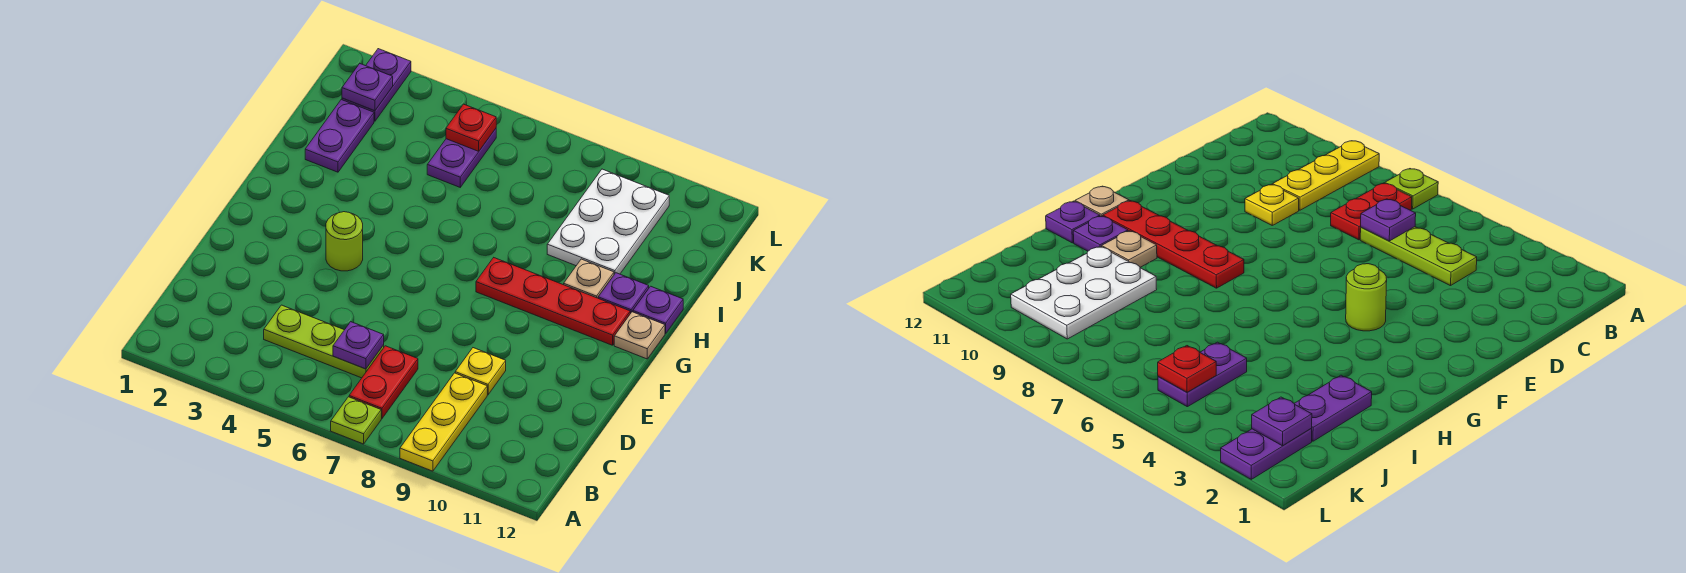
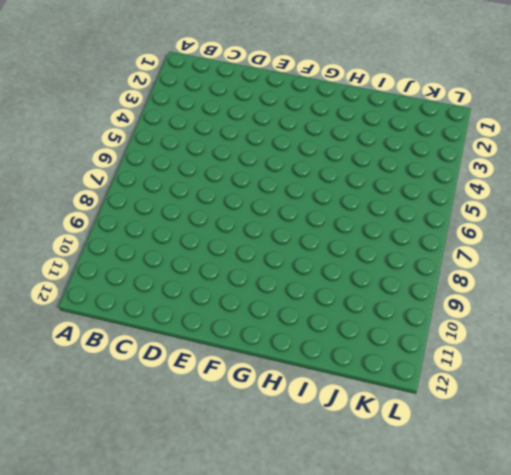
none -> lime 1x1 plate [331,397,381,444]
none -> yellow 1x3 plate [400,373,487,471]
none -> red 1x2 plate [349,346,418,418]

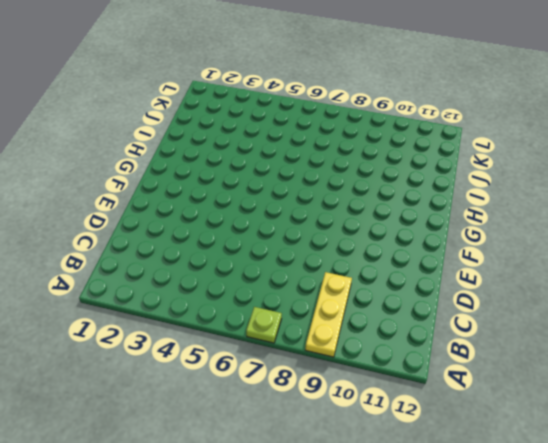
none -> red 1x2 plate [349,346,418,418]
none -> lime 1x3 plate [264,305,384,378]
none -> yellow 1x1 plate [455,348,506,395]

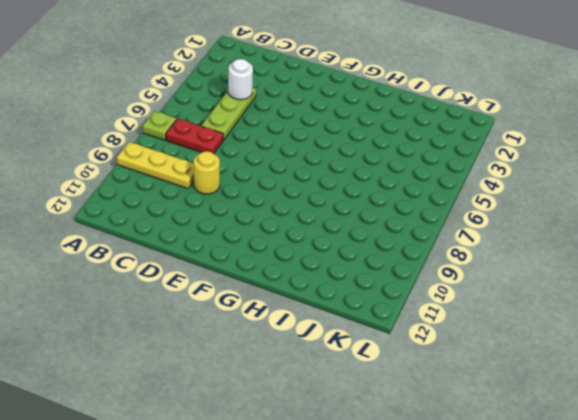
white 1x1 round brick [228,59,253,100] -> none
yellow 1x1 round brick [194,151,220,194] -> yellow 1x1 plate [455,348,506,395]
none -> lime 1x1 round brick [326,212,363,271]
none -> red 1x4 plate [476,258,630,345]
none -> tan 1x1 plate [614,312,665,359]

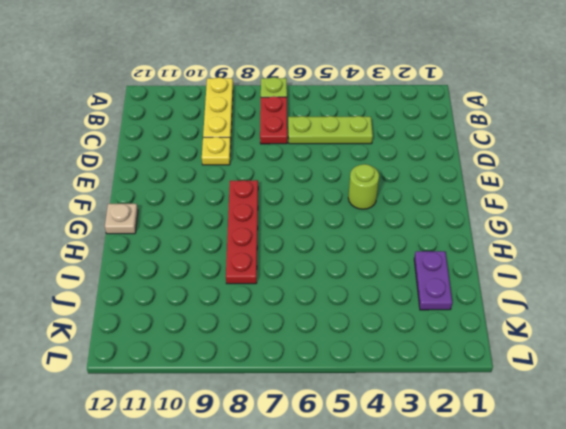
red 1x4 plate [226,180,258,284] -> red 1x4 plate turned to [476,258,630,345]
none -> tan 1x1 plate [564,259,614,298]
none -> purple 1x1 plate [598,273,649,314]
none -> purple 1x1 plate [633,286,683,333]

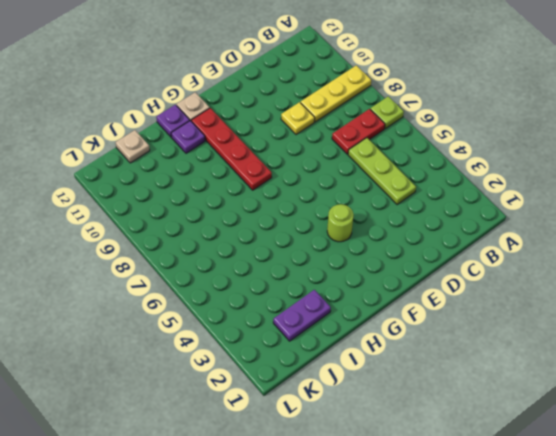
tan 1x1 plate [116,130,150,163] -> tan 1x1 plate moved to [564,259,614,298]
none -> white 2x3 plate [547,169,669,274]
none -> purple 1x2 plate [427,129,496,187]
none -> purple 1x2 plate [342,49,411,121]

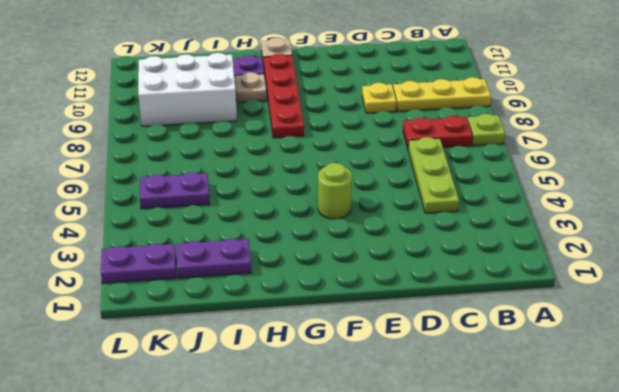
white 2x3 brick [138,53,237,126] -> white 2x3 plate [547,169,669,274]
none -> purple 1x1 plate [633,286,683,333]
none -> purple 1x1 plate [333,322,384,369]
none -> purple 1x1 plate [342,64,393,111]

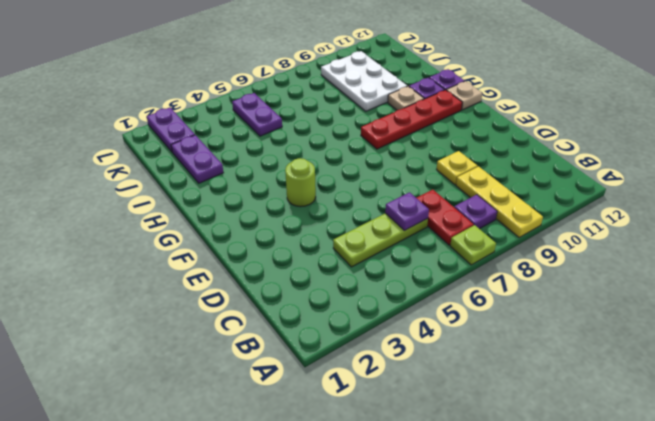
purple 1x1 plate [454,195,497,229] -> purple 1x1 plate moved to [342,64,393,111]
none -> red 1x1 plate [446,104,496,151]

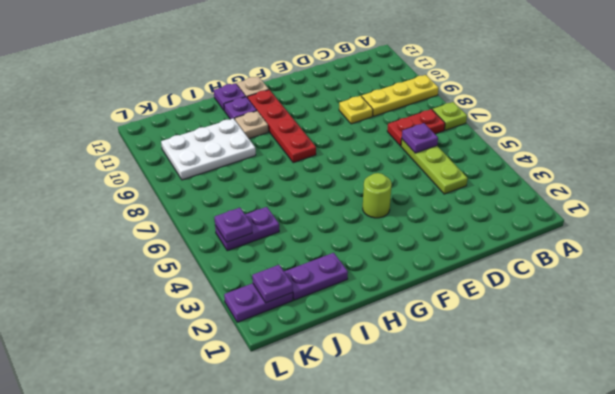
purple 1x1 plate [214,208,252,242] -> red 1x1 plate [446,104,496,151]

